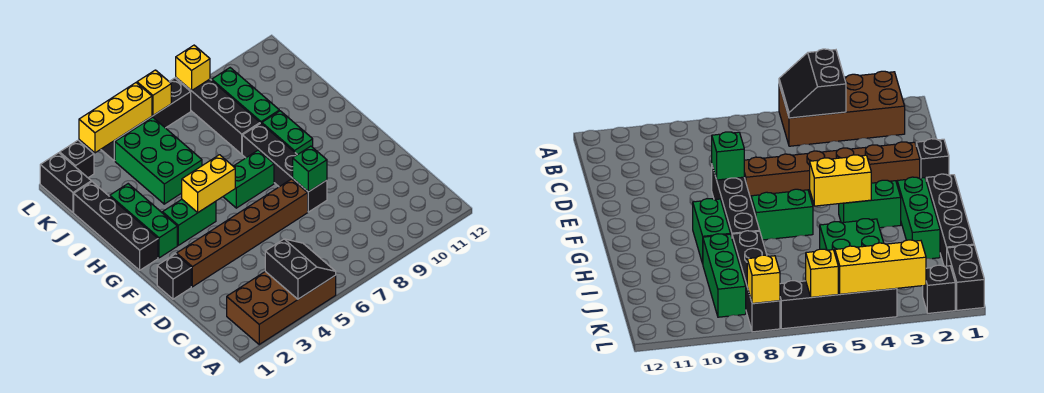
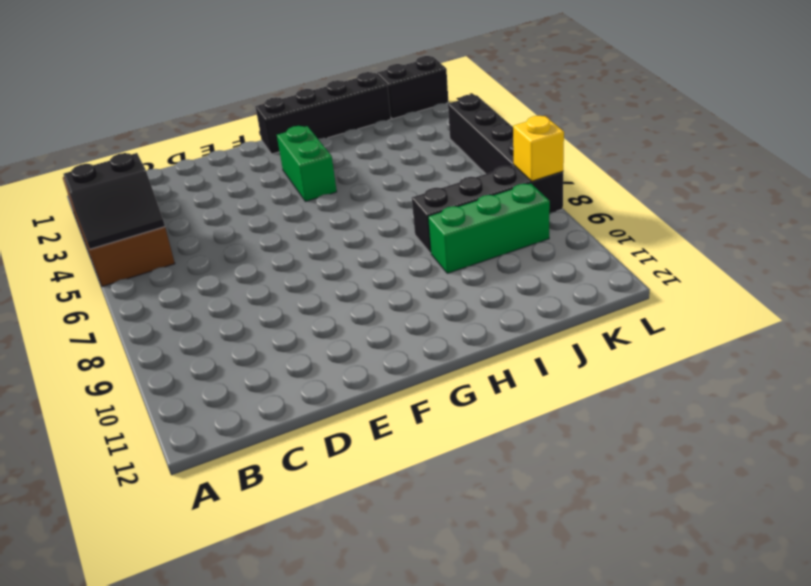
none -> black 1x1 brick [157,254,191,299]
none -> brown 1x6 brick [177,179,308,287]
none -> black 1x4 brick [242,123,327,212]

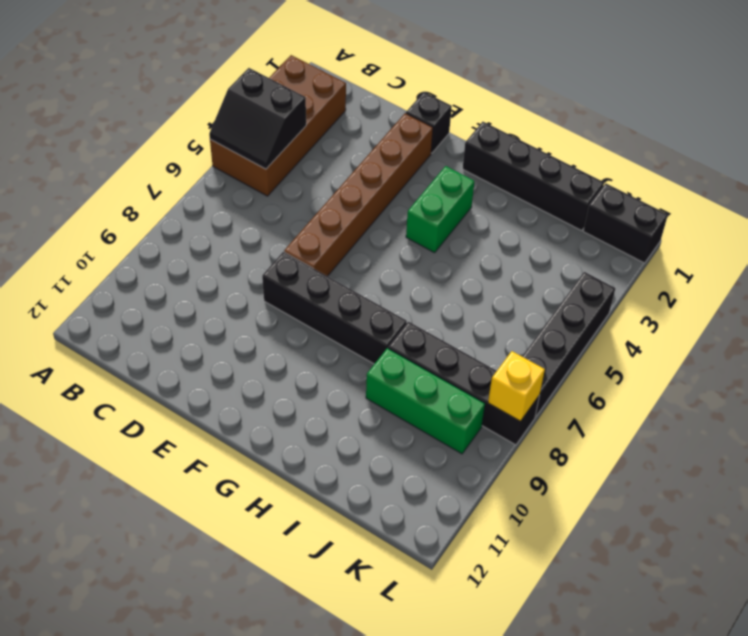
none -> green 1x3 brick [110,184,177,258]
none -> green 1x2 brick [223,150,274,208]
none -> green 1x2 brick [262,111,313,155]

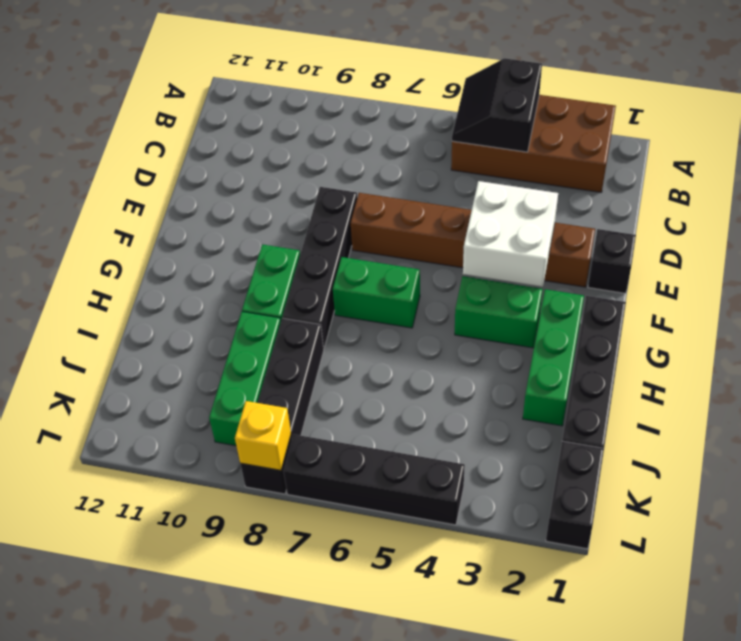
white 2x2 brick [463,181,558,287] -> none
none -> green 2x3 brick [115,117,202,204]
none -> black 1x1 brick [60,140,94,178]
none -> green 1x1 brick [293,146,327,192]

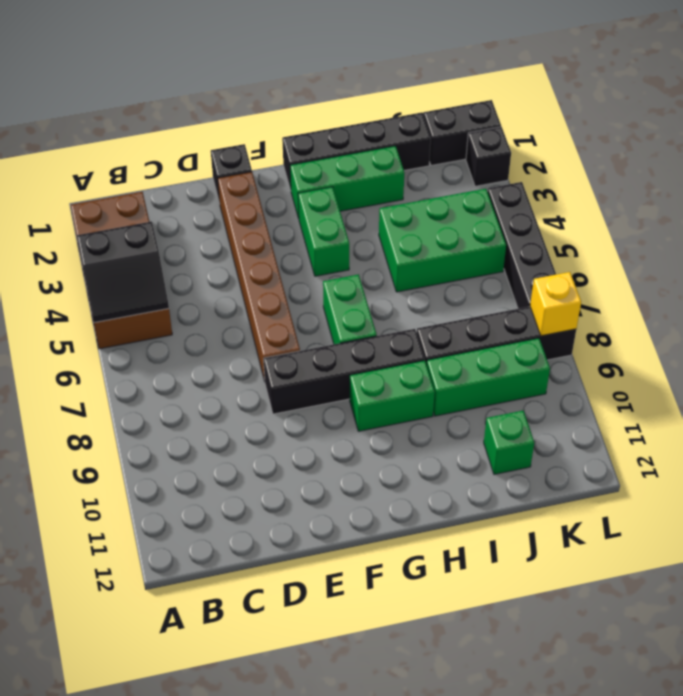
green 1x1 brick [484,411,534,474] -> green 1x1 brick moved to [293,146,327,192]
none -> yellow 1x2 brick [182,155,235,212]
none -> yellow 1x3 brick [79,83,152,153]
none -> yellow 1x1 brick [137,70,171,115]

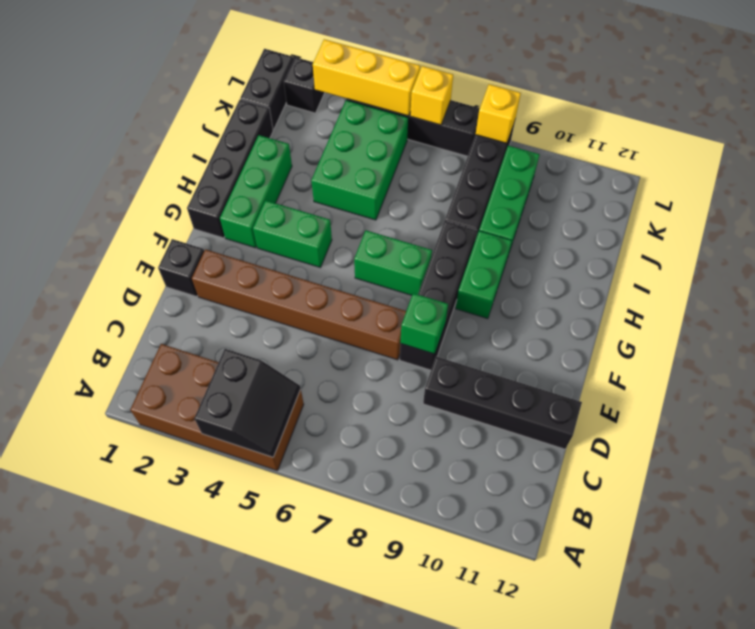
black 1x4 brick [423,357,582,449] -> none
none -> yellow 1x2 brick [182,155,235,212]

